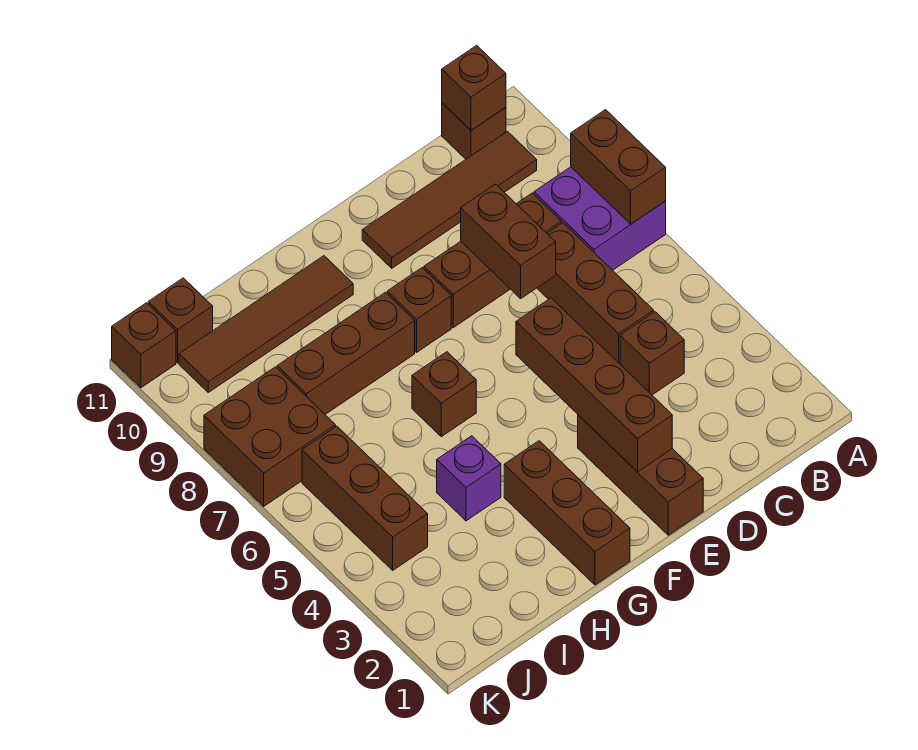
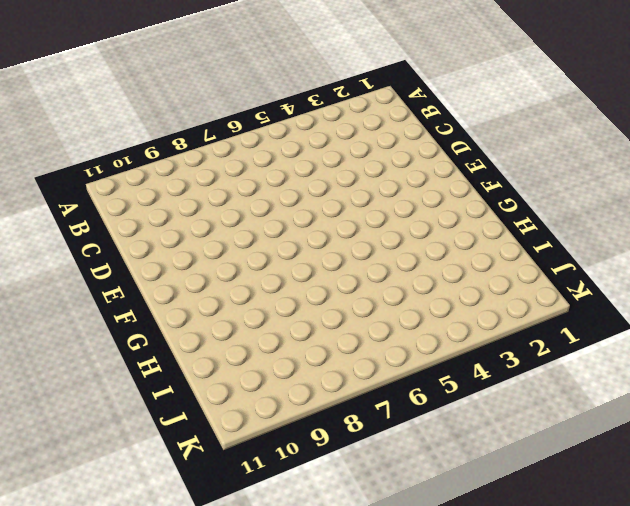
none -> purple 2x2 brick [534,167,666,270]
none -> brown 1x4 tile [362,131,537,268]
none -> brown 1x1 brick [442,103,506,159]

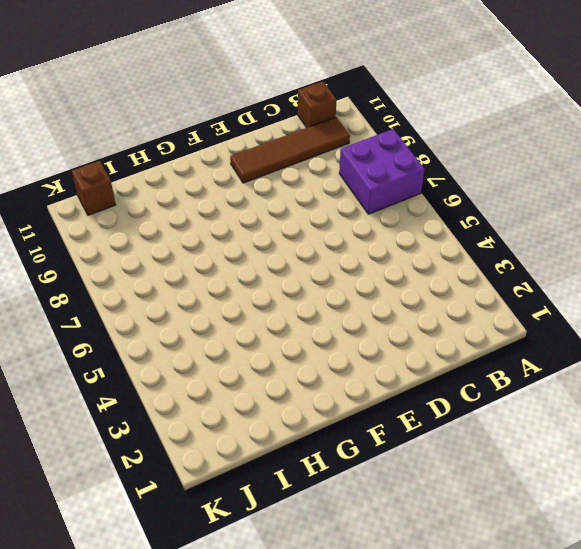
none -> brown 1x1 brick [620,312,684,395]
none -> brown 1x3 brick [537,223,654,364]
none -> brown 1x3 brick [424,193,561,328]

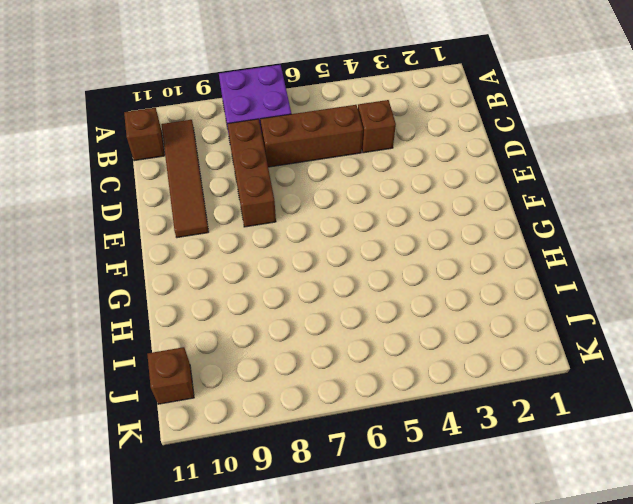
none -> brown 1x3 brick [578,415,703,535]
none -> brown 1x1 brick [387,268,451,352]
none -> brown 1x3 brick [504,441,630,585]

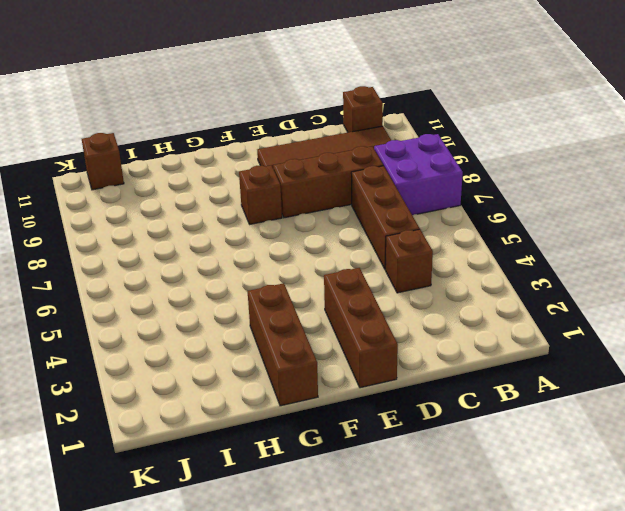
none -> brown 1x1 brick [412,352,476,437]
none -> brown 1x3 brick [277,292,415,414]
none -> brown 1x4 tile [179,256,353,392]

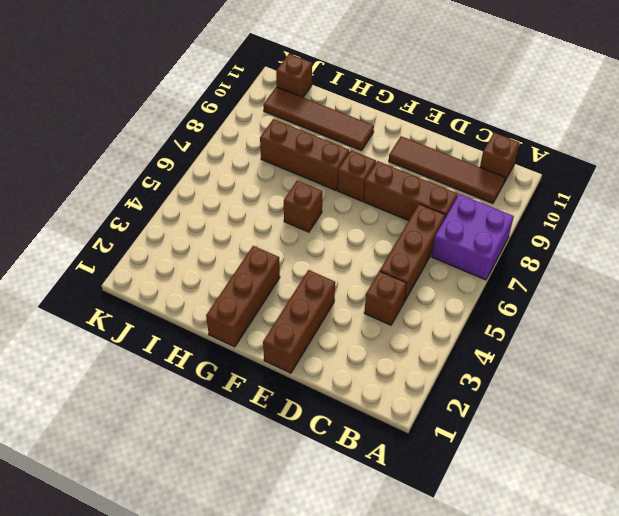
none -> purple 1x1 brick [437,436,501,521]
none -> brown 1x3 brick [302,426,428,570]
none -> brown 2x2 brick [204,367,335,506]

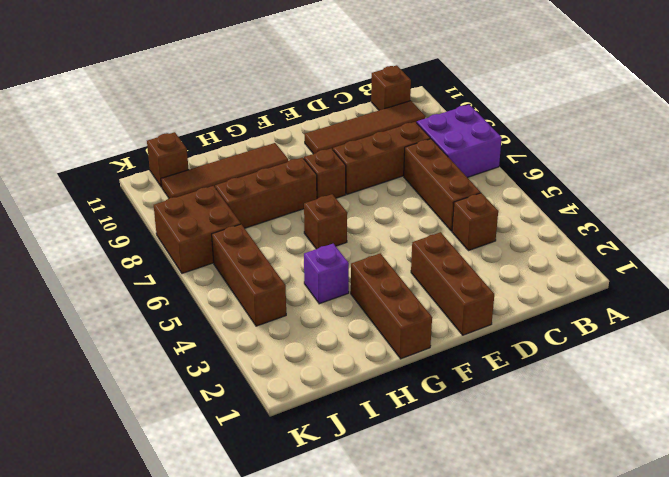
none -> brown 1x1 brick [112,303,176,388]
none -> brown 1x2 brick [571,110,666,224]
none -> brown 1x1 brick [442,45,506,130]

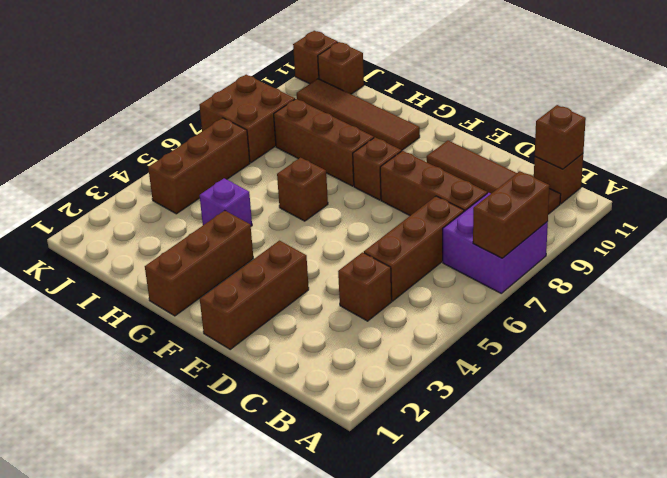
none -> brown 1x2 brick [461,184,556,298]
none -> brown 1x4 brick [516,298,672,472]

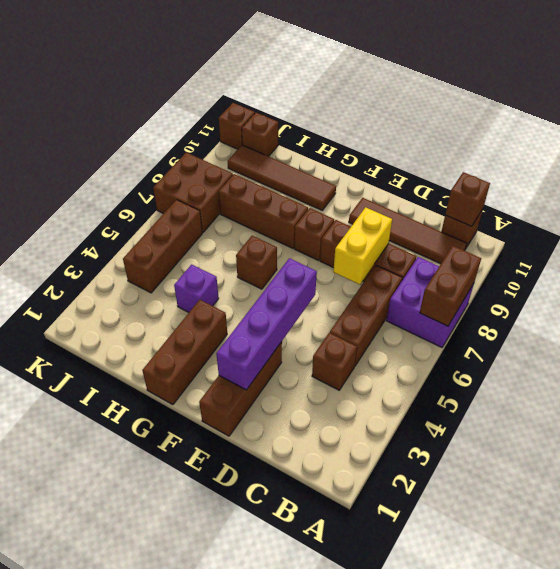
yellow 1x2 brick [333,207,392,284] -> brown 1x2 brick [461,184,556,298]
purple 1x4 brick [216,258,317,390] -> brown 1x4 brick [516,298,672,472]

